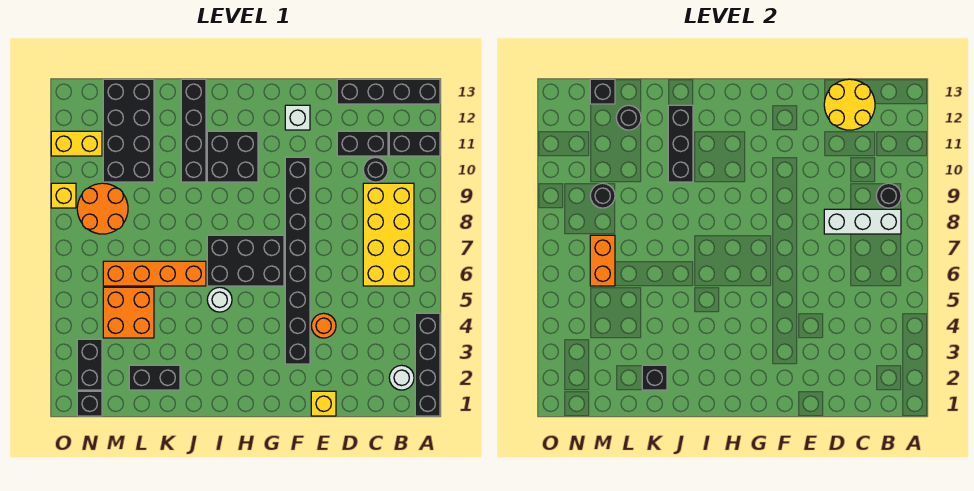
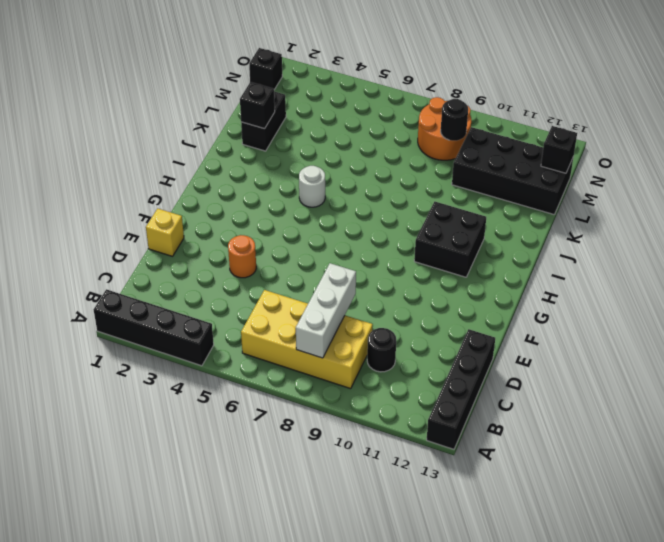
none -> black 1x2 brick [389,131,440,156]
none -> white 1x1 round brick [389,365,414,390]
none -> black 1x2 brick [337,131,388,156]
none -> black 1x8 brick [285,157,310,364]

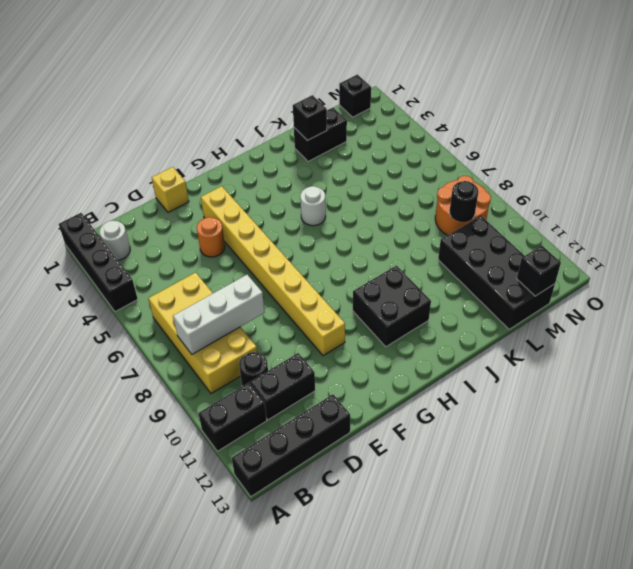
yellow 1x8 brick [201,186,345,356] -> black 1x8 brick [285,157,310,364]
none -> white 1x1 brick [285,105,310,130]
none -> black 2x3 brick [207,235,284,286]
none -> orange 1x4 brick [103,261,206,286]
none -> black 1x4 brick [181,79,206,182]

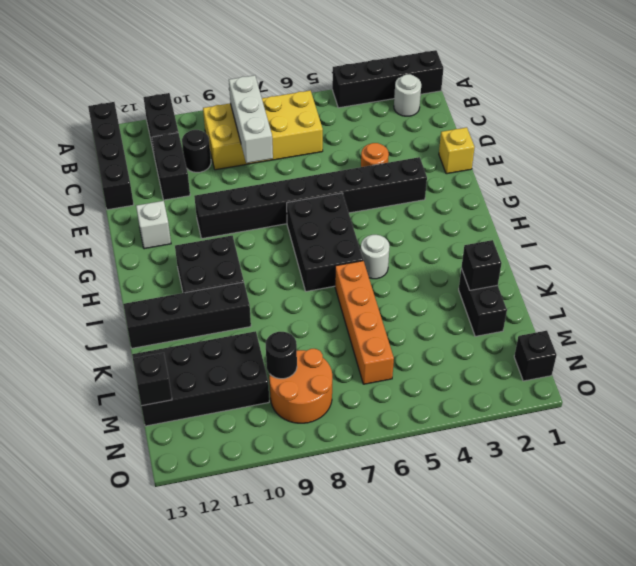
none -> orange 2x2 brick [103,287,154,338]
none -> black 1x2 brick [77,339,102,390]
none -> yellow 1x2 brick [51,131,102,156]
none -> yellow 1x1 brick [51,183,76,208]

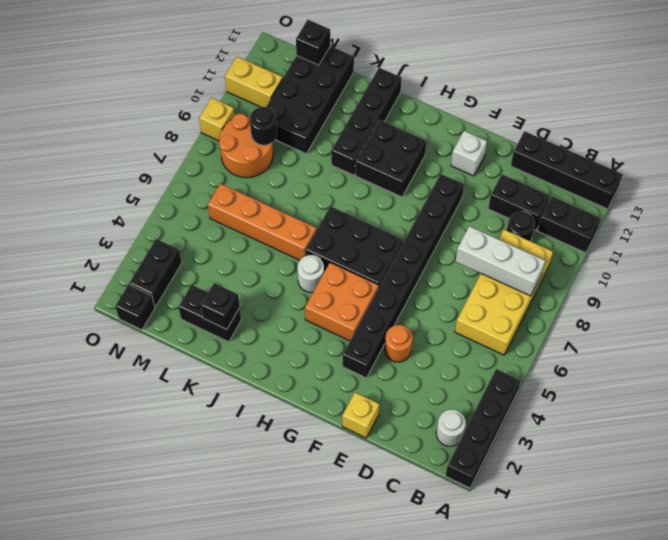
orange 2x2 brick [305,263,379,341] -> orange 2x2 brick moved to [103,287,154,338]
none -> black 1x1 round brick [876,183,901,208]
none -> yellow 2x2 round brick [824,79,875,130]
none -> black 1x3 brick [668,105,693,182]
none -> black 1x1 round brick [616,105,641,130]

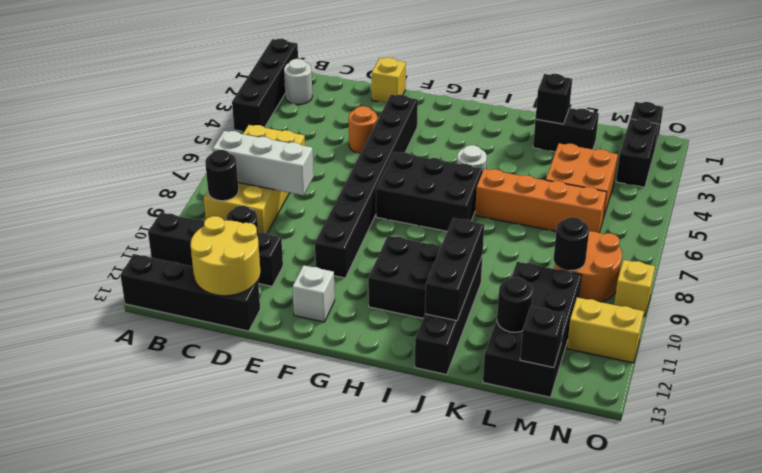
none -> orange 1x2 brick [590,235,615,286]

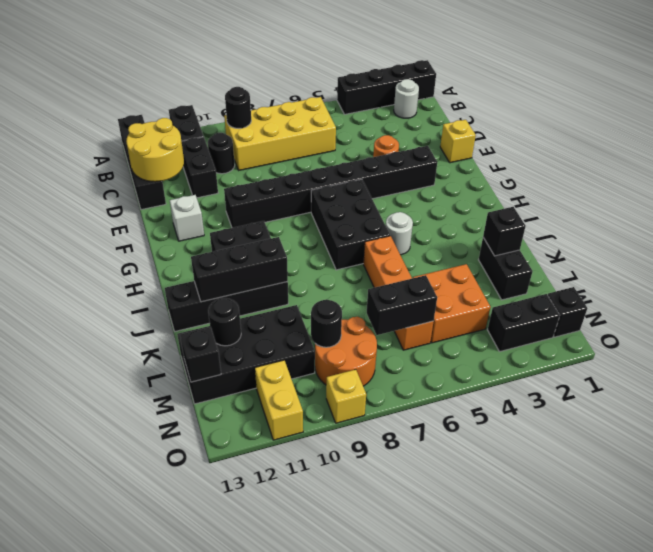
black 1x2 brick [367,275,437,335] -> orange 1x2 brick [590,235,615,286]
none -> white 1x3 brick [824,209,901,234]

